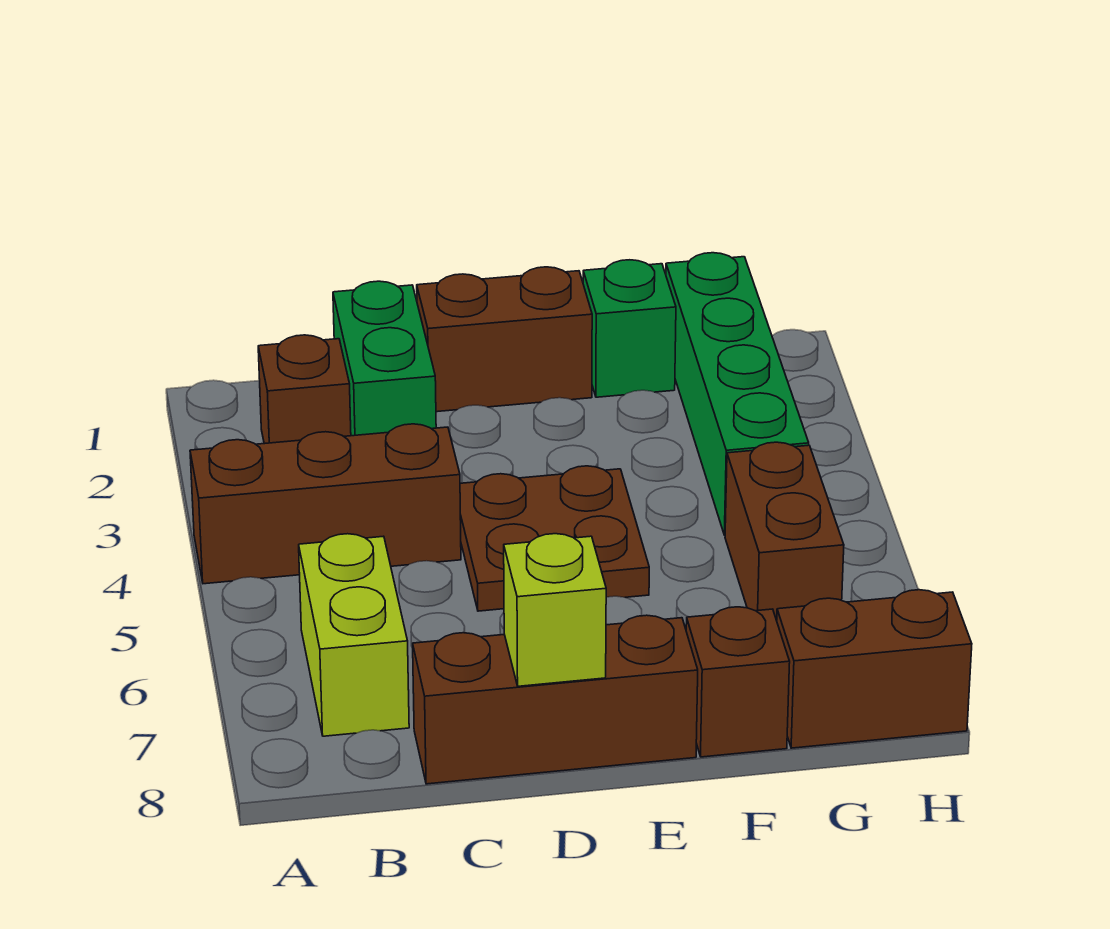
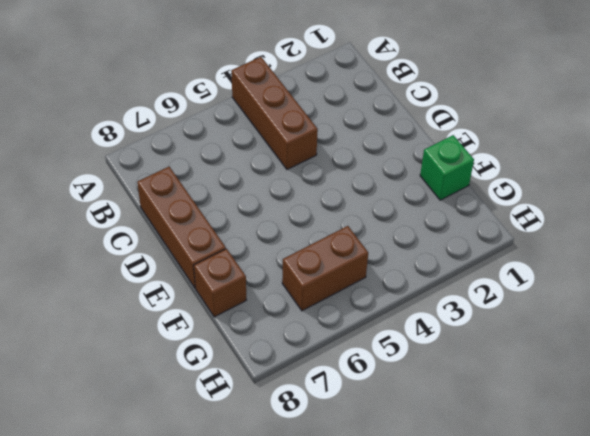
none -> brown 1x1 brick [258,335,351,444]
none -> lime 1x2 brick [299,534,409,736]
none -> green 1x2 brick [333,281,436,436]

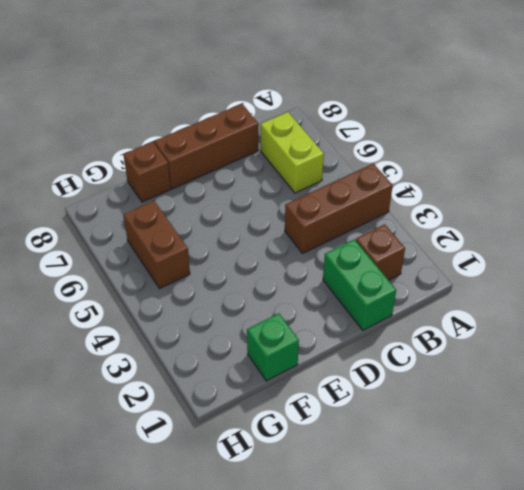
none -> brown 1x2 brick [417,267,592,412]
none -> brown 2x2 plate [460,466,649,611]
none -> green 1x4 brick [666,253,809,535]

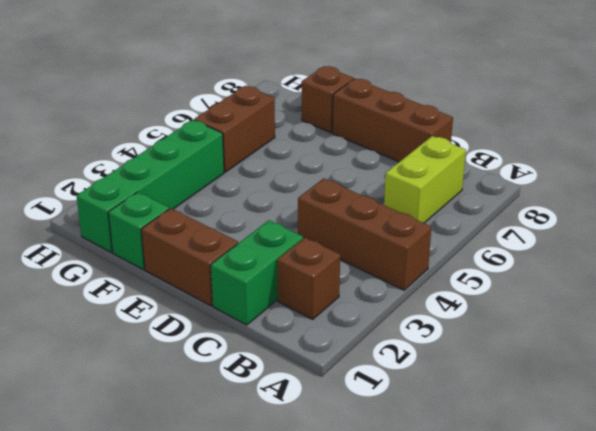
none -> brown 2x2 plate [460,466,649,611]
none -> brown 1x2 brick [777,590,972,748]
none -> lime 1x1 brick [504,534,606,686]

